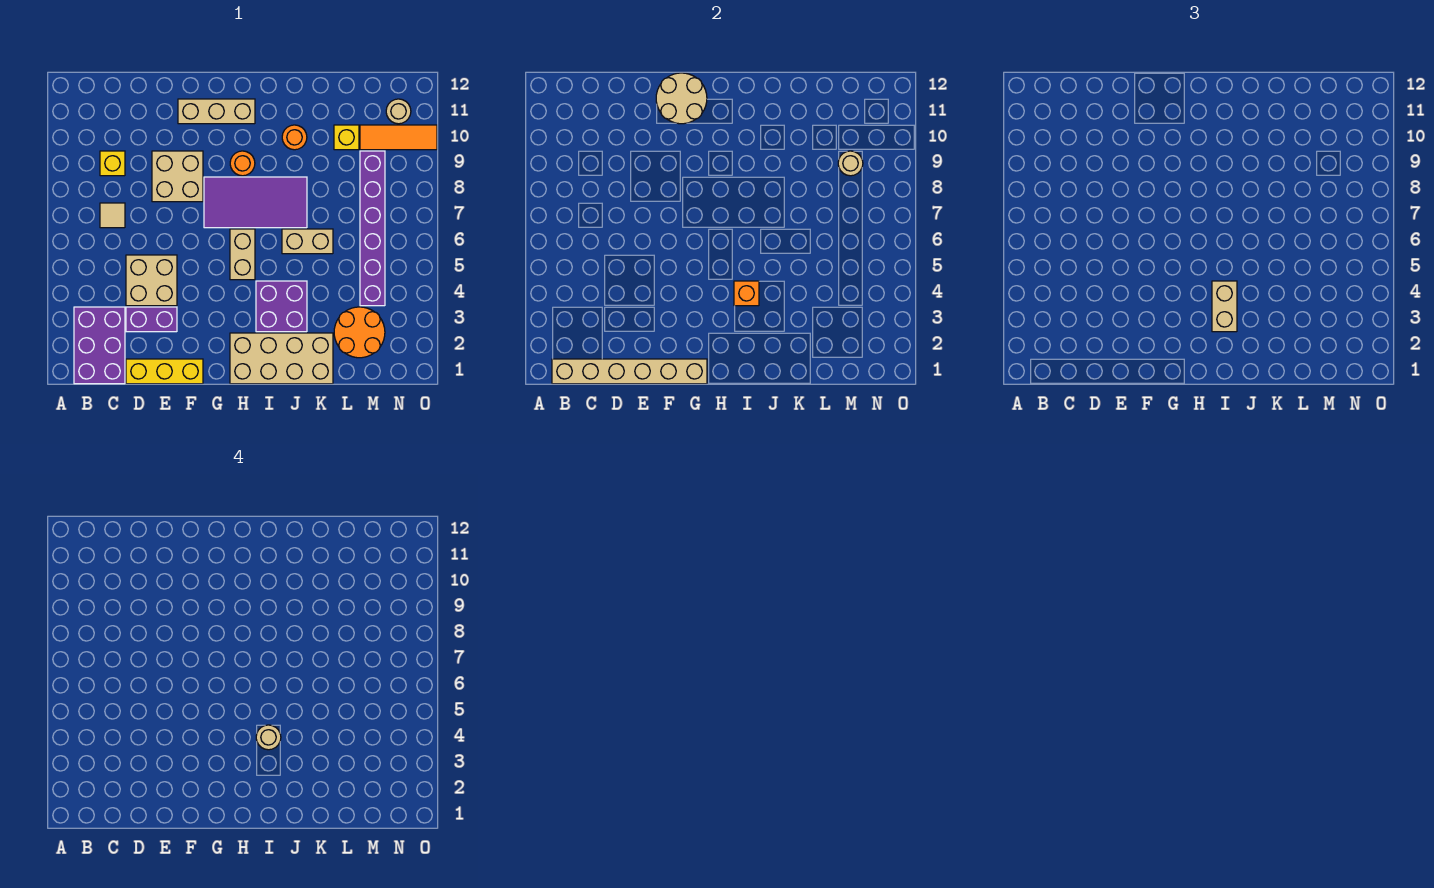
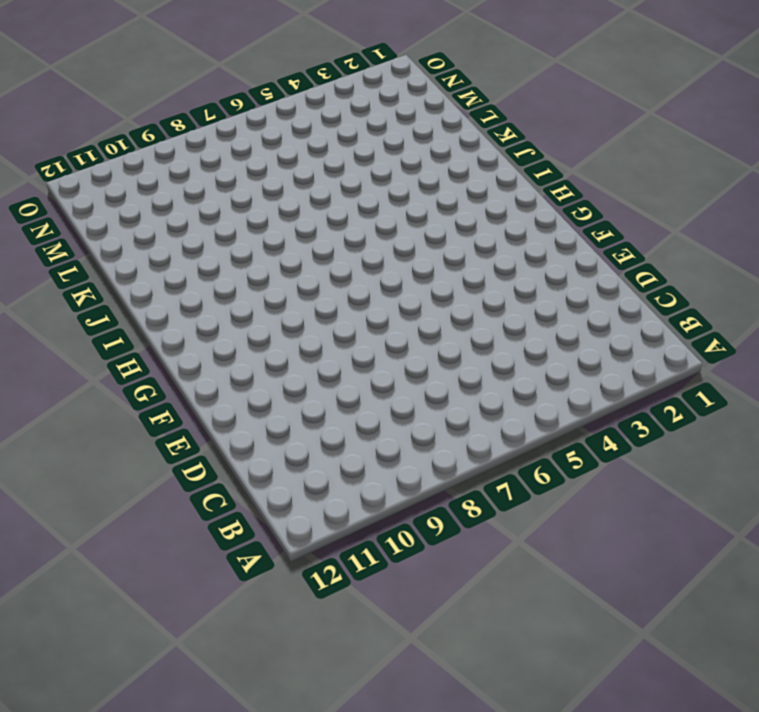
none -> purple 2x3 brick [74,307,125,384]
none -> tan 1x1 tile [100,203,125,228]
none -> yellow 1x1 brick [100,151,125,176]

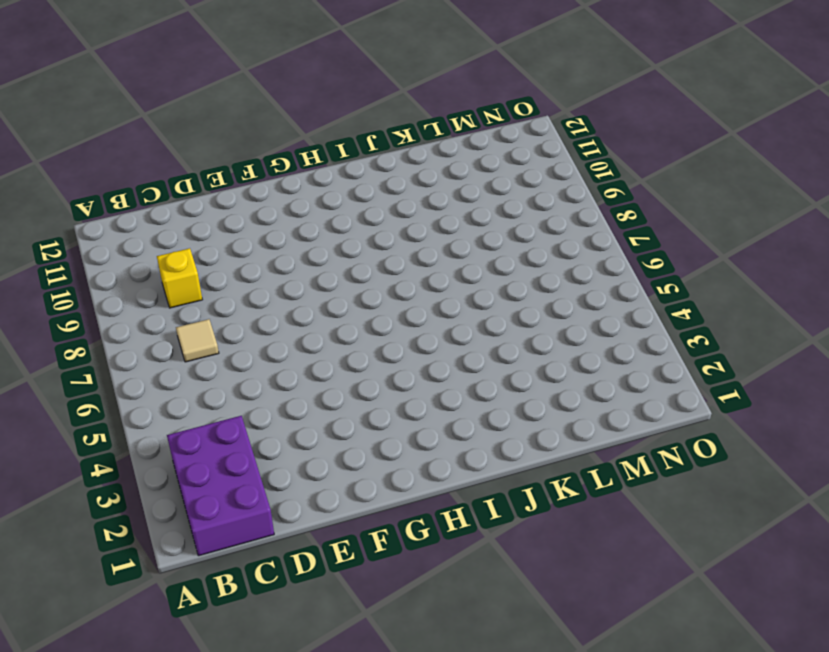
none -> yellow 1x3 brick [126,359,203,384]
none -> purple 1x2 brick [126,307,177,332]
none -> tan 2x2 brick [126,255,177,306]

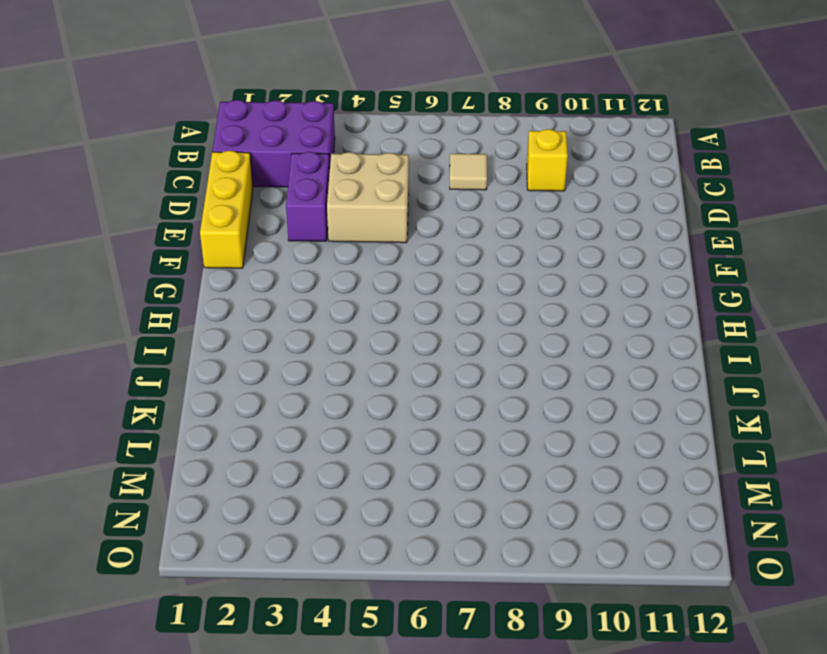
none -> tan 2x2 brick [152,151,203,202]
none -> tan 1x3 brick [178,99,255,124]
none -> purple 2x4 tile [204,177,307,228]

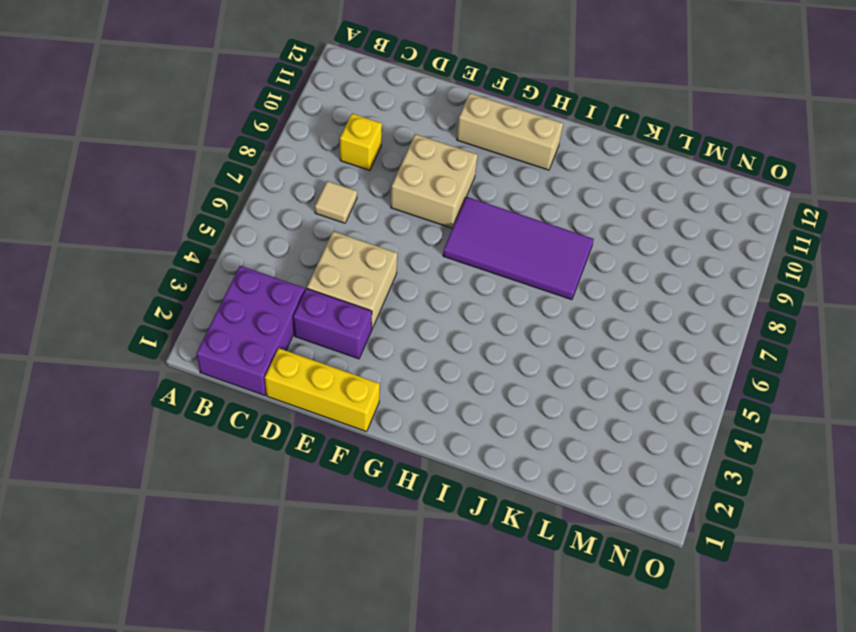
none -> tan 2x4 brick [230,333,333,384]
none -> tan 1x2 brick [230,229,255,280]
none -> orange 1x1 round brick [230,151,255,176]

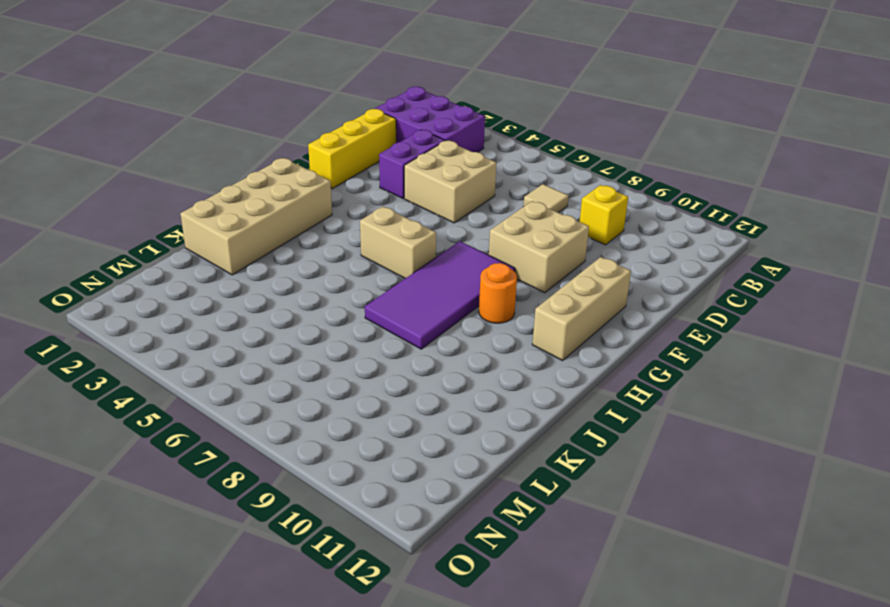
none -> purple 2x2 brick [256,281,307,332]
none -> tan 1x2 brick [282,229,333,254]
none -> orange 1x1 round brick [282,125,307,150]

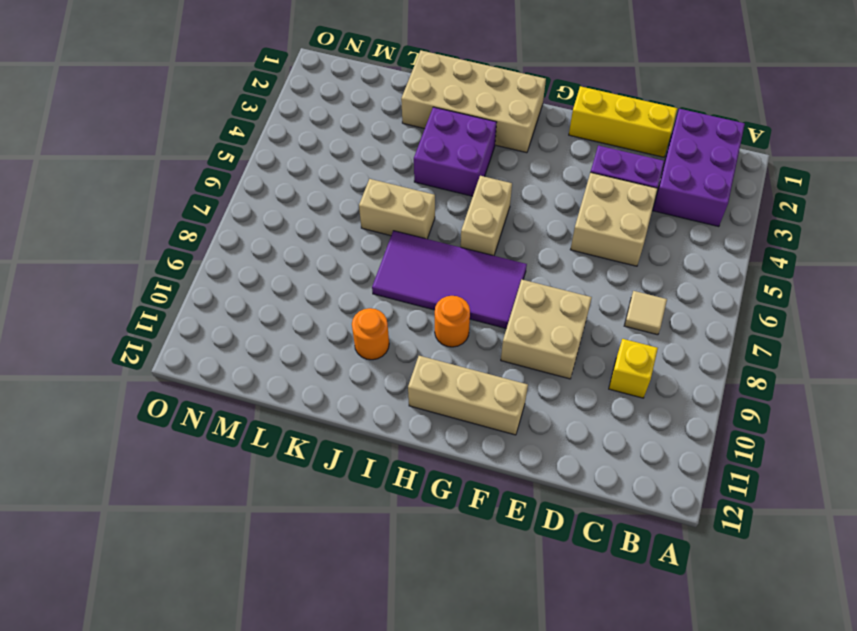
none -> orange 2x2 round brick [334,307,385,358]
none -> yellow 1x1 brick [334,125,359,150]
none -> purple 1x6 brick [360,151,385,306]

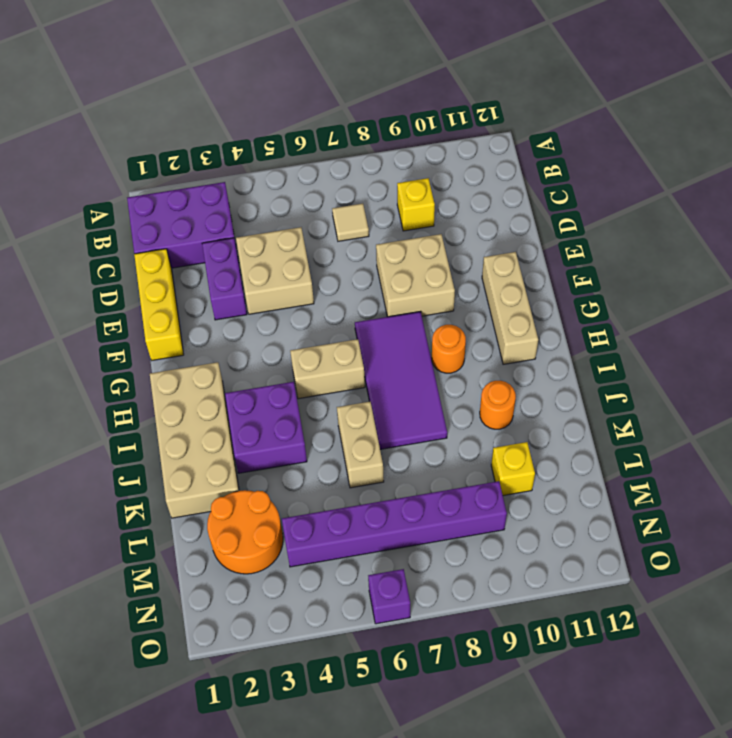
purple 1x1 brick [368,569,410,624] -> none
none -> orange 1x3 tile [360,125,437,150]
none -> tan 1x1 round brick [386,99,411,124]
none -> tan 1x6 brick [552,359,707,384]

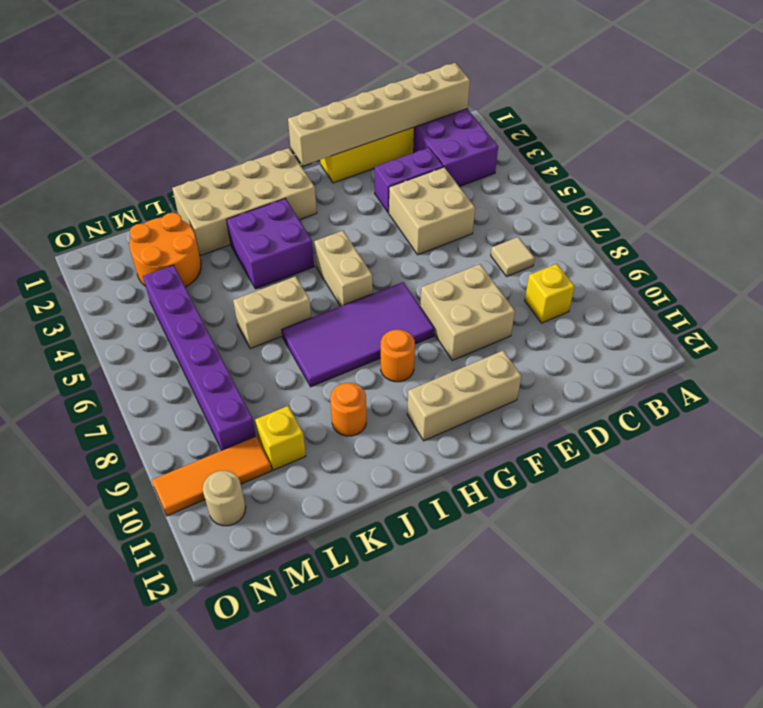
none -> tan 2x2 round brick [656,73,707,124]
none -> orange 1x1 brick [734,281,759,306]
none -> tan 1x1 round brick [838,151,863,176]

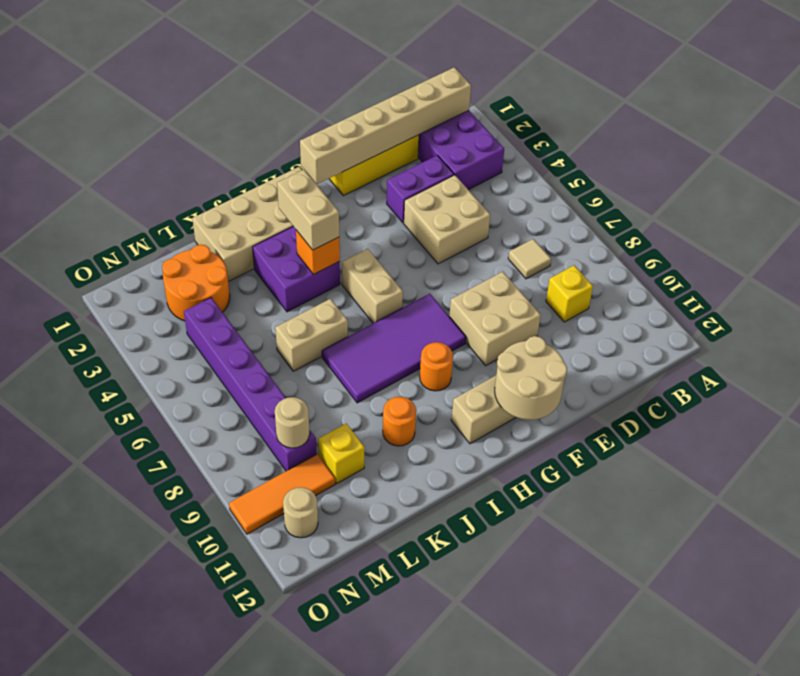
none -> tan 1x1 round brick [256,725,281,750]

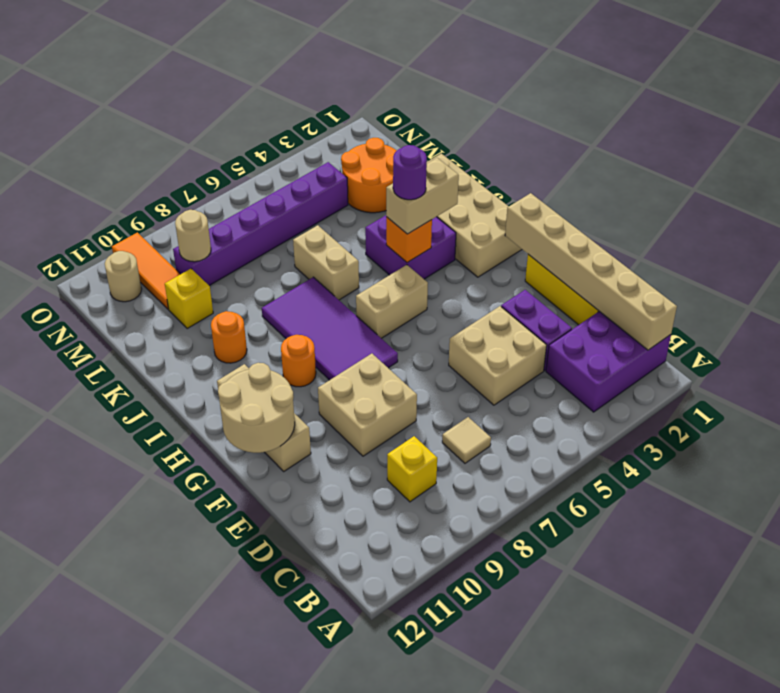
purple 1x1 round brick [393,145,427,200] -> tan 1x1 round brick [256,725,281,750]

